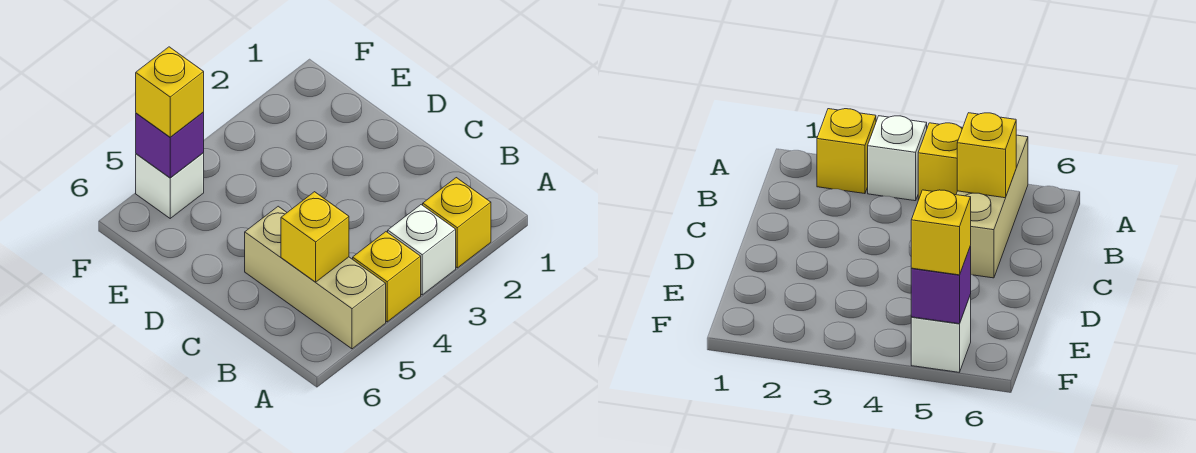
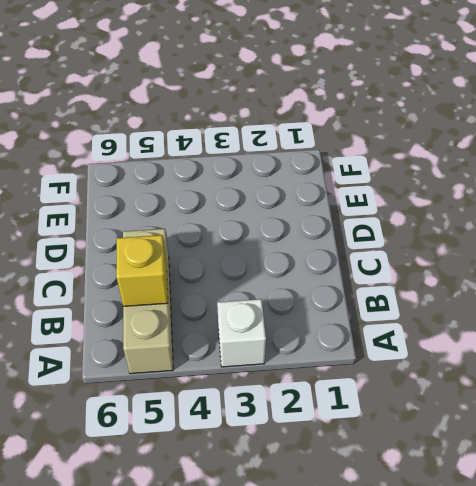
none -> yellow 1x1 brick [423,178,491,268]
none -> yellow 1x1 brick [353,232,421,322]

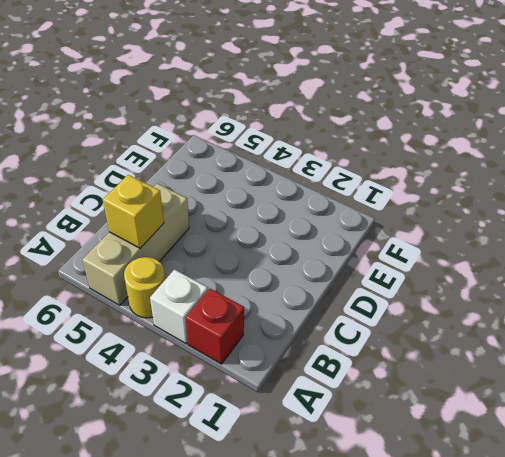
red 1x1 brick [186,288,244,364] -> yellow 1x1 brick [423,178,491,268]
yellow 1x1 round brick [124,257,165,318] -> yellow 1x1 brick [353,232,421,322]
none -> white 1x1 brick [136,153,204,218]
none -> purple 1x1 brick [136,112,204,178]

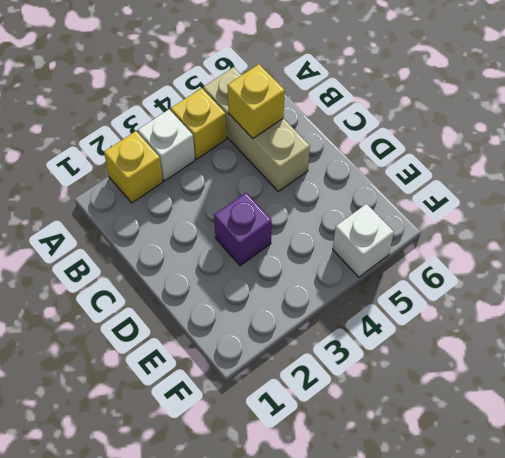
purple 1x1 brick [214,193,272,266] -> purple 1x1 brick moved to [136,112,204,178]
none -> yellow 1x1 brick [136,47,204,137]

